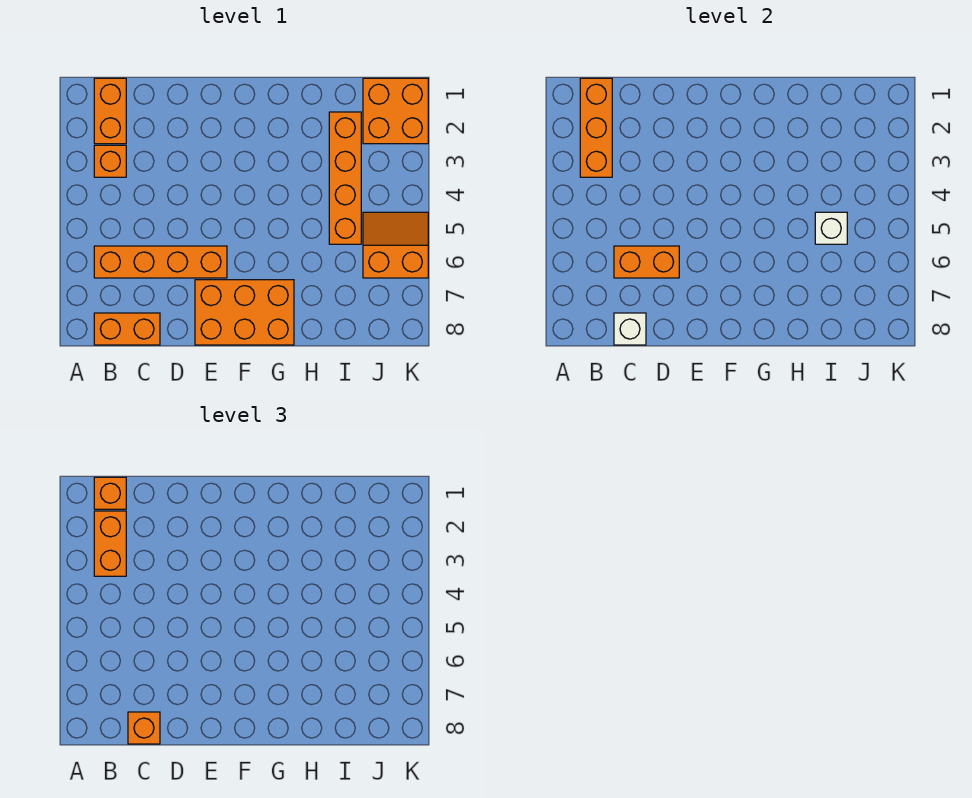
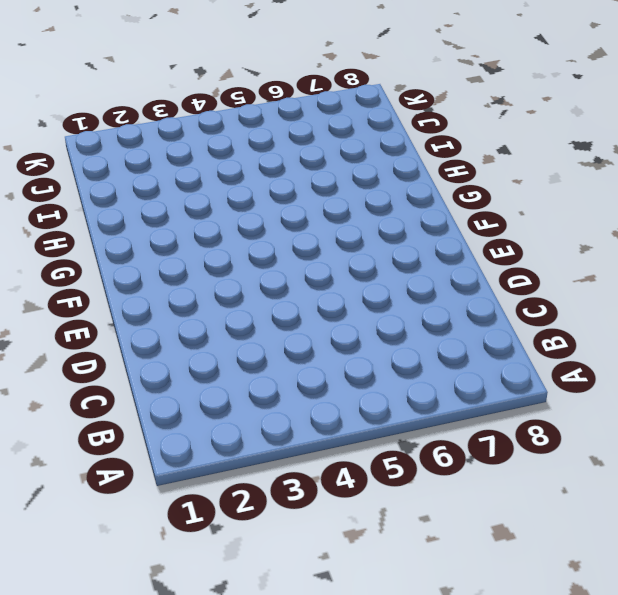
none -> orange 1x2 brick [94,78,126,144]
none -> orange 1x1 brick [94,145,126,177]
none -> orange 1x4 brick [94,246,227,278]

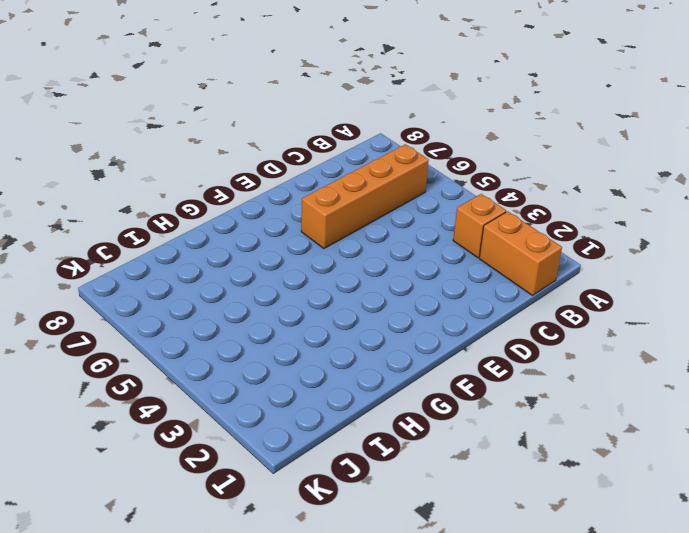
none -> orange 1x2 brick [94,313,160,345]
none -> orange 2x3 brick [195,280,294,345]
none -> orange 1x4 brick [329,112,361,244]

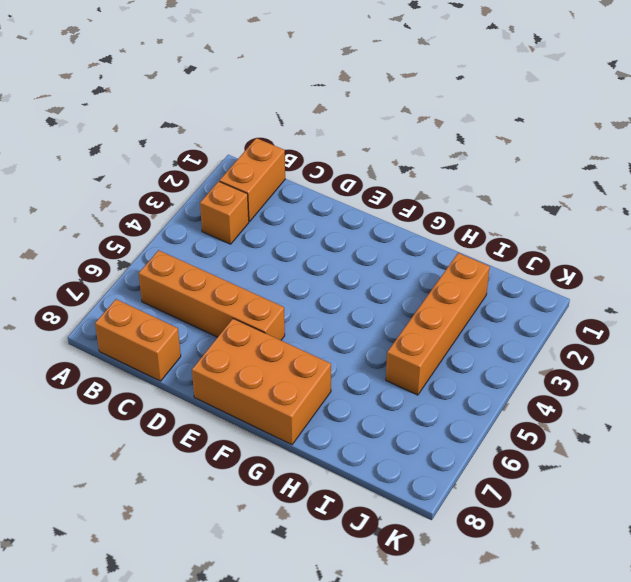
none -> orange 2x2 brick [363,78,428,144]
none -> orange 2x2 slope [363,212,428,278]
none -> orange 1x3 brick [580,78,612,177]

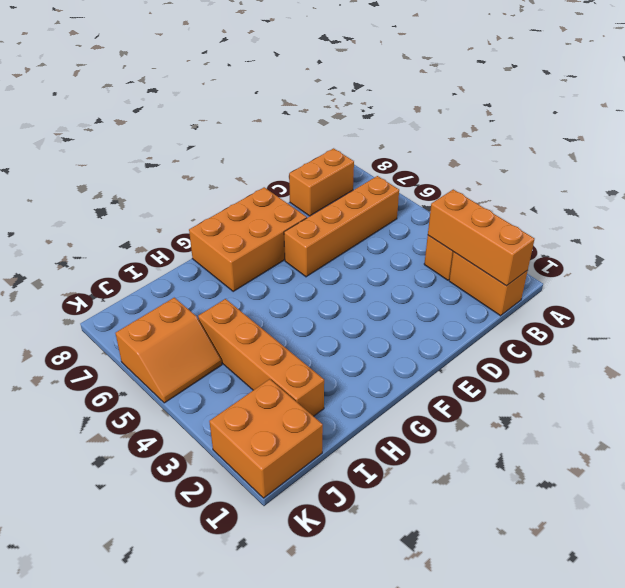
none -> orange 1x2 brick [614,246,679,278]
none -> white 1x1 brick [614,313,646,345]
none -> white 1x1 brick [815,212,847,244]

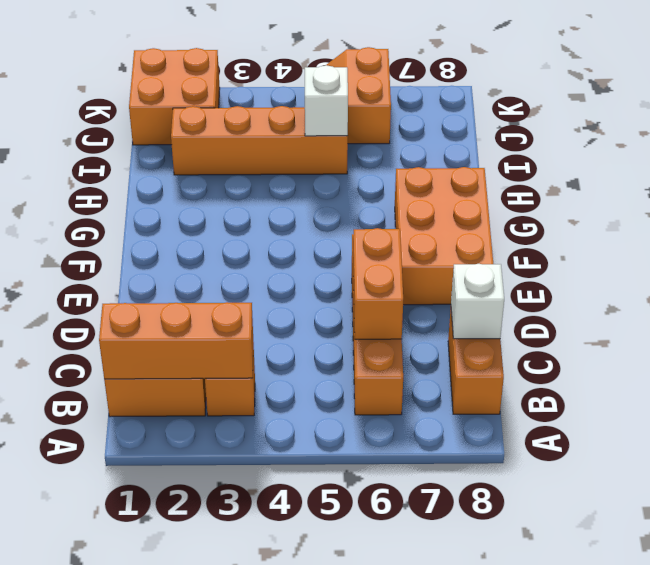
none -> orange 1x1 brick [94,477,126,509]
none -> orange 1x2 brick [94,511,126,576]
none -> orange 1x1 brick [128,712,160,744]

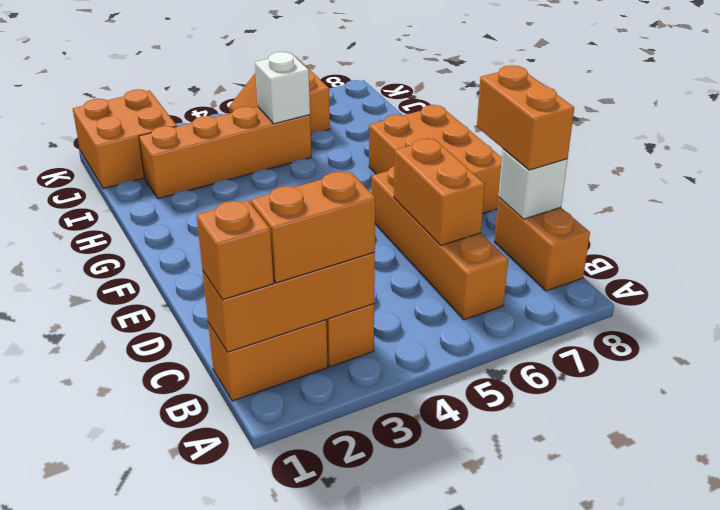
orange 1x2 brick [477,65,574,170] -> orange 1x1 brick [128,712,160,744]

